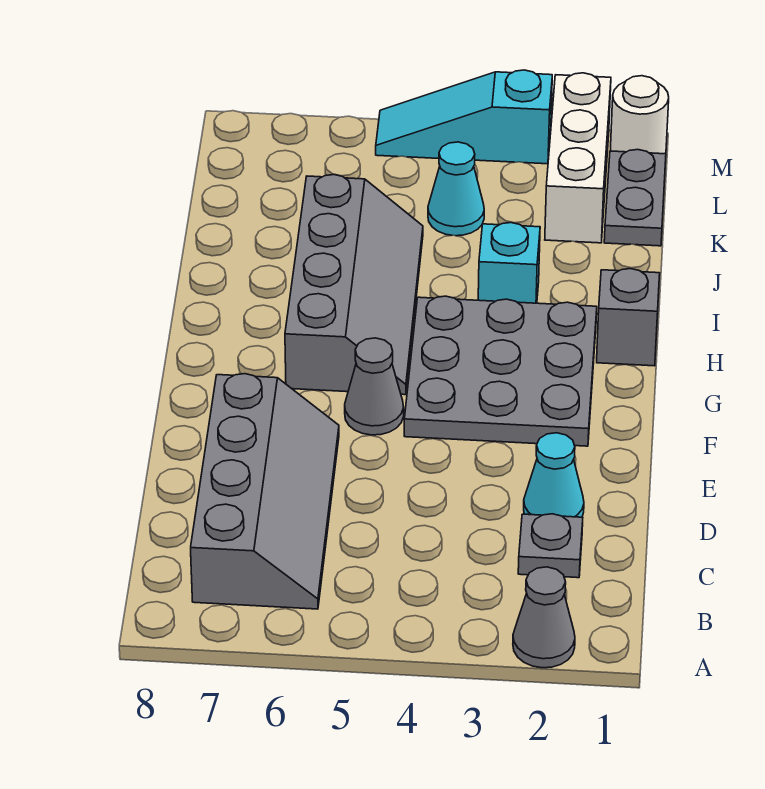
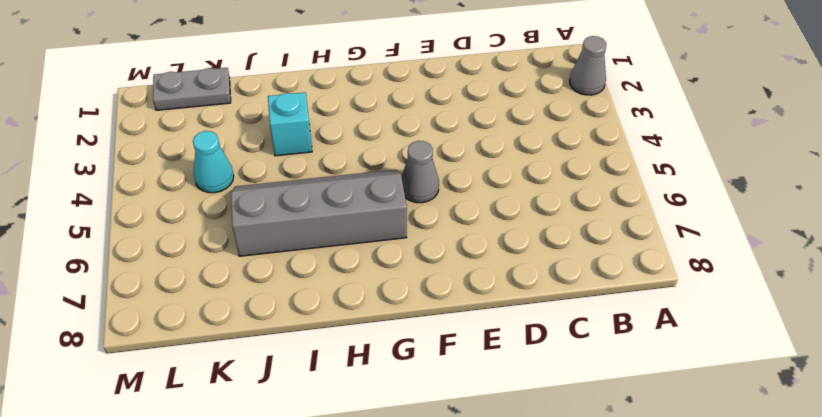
none -> grey 2x4 slope [191,374,339,609]
none -> grey 1x1 plate [518,514,583,578]
none -> cyan 1x1 cone [524,433,584,517]

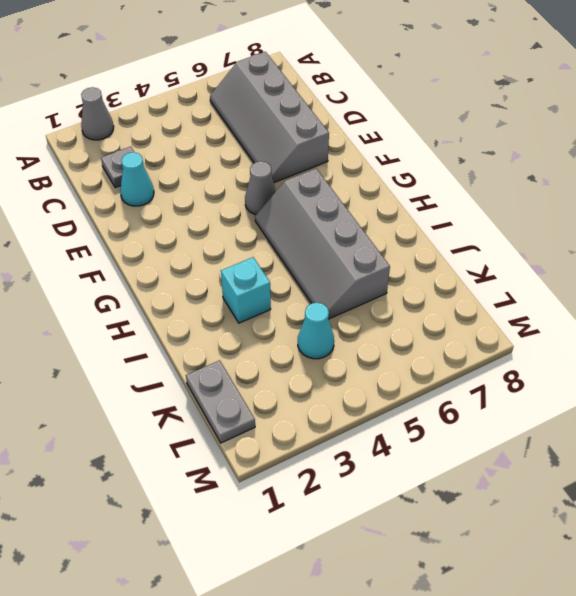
none -> grey 3x3 plate [404,296,597,446]
none -> grey 1x1 brick [597,269,660,366]
none -> white 1x3 brick [545,73,611,243]

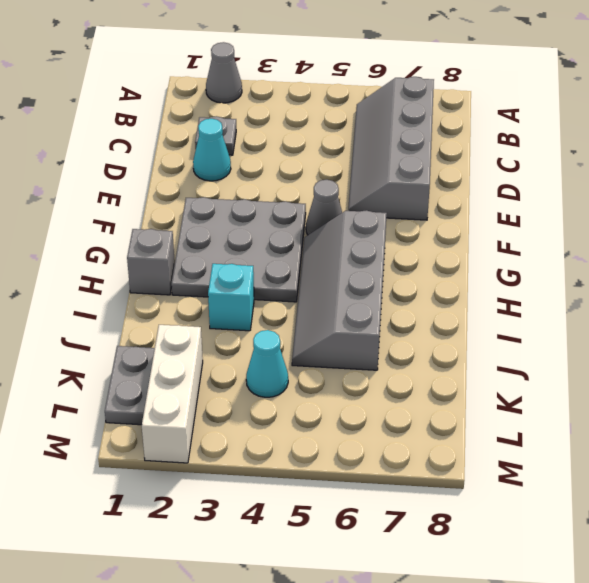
none -> white 1x1 round brick [611,76,669,154]
none -> cyan 1x3 slope [376,70,552,164]

